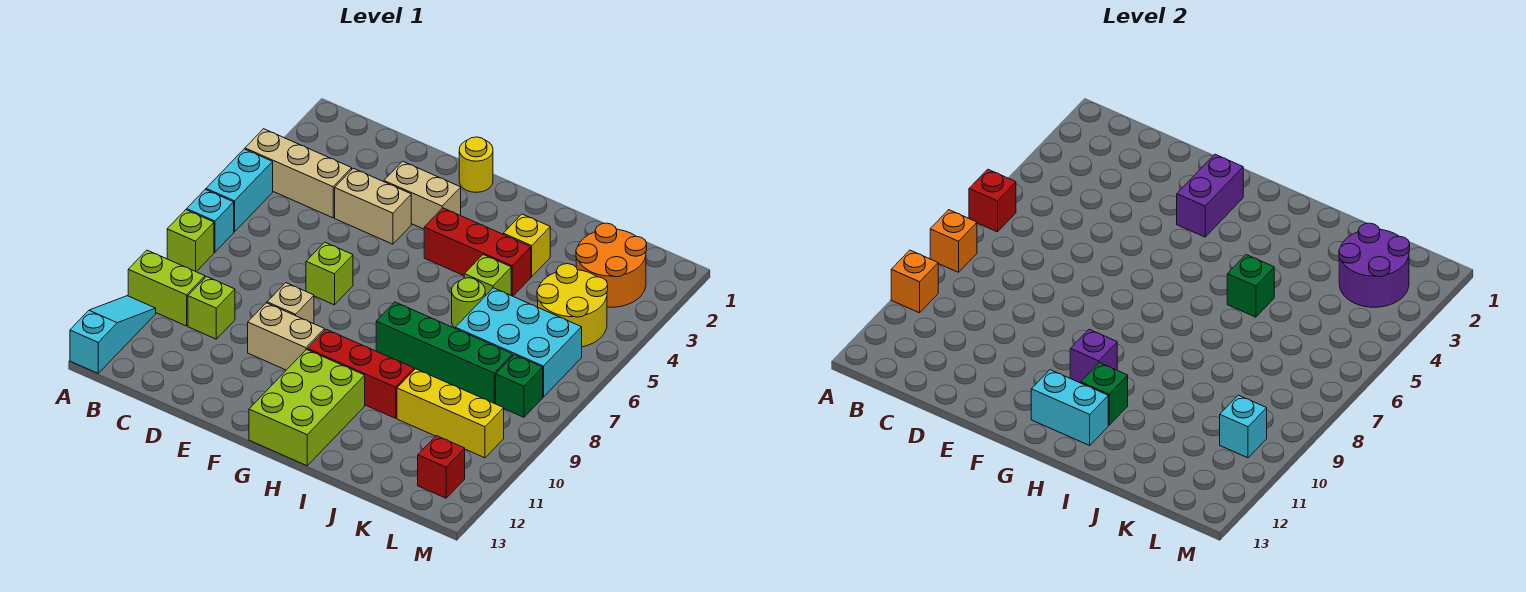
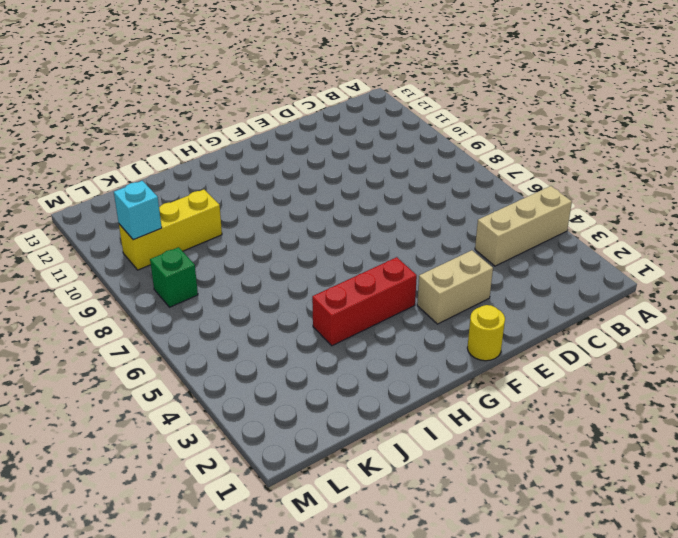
none -> cyan 1x2 brick [206,149,273,232]
none -> cyan 1x1 brick [187,190,234,252]
none -> lime 1x1 brick [167,210,214,272]
none -> lime 1x2 brick [128,250,205,326]

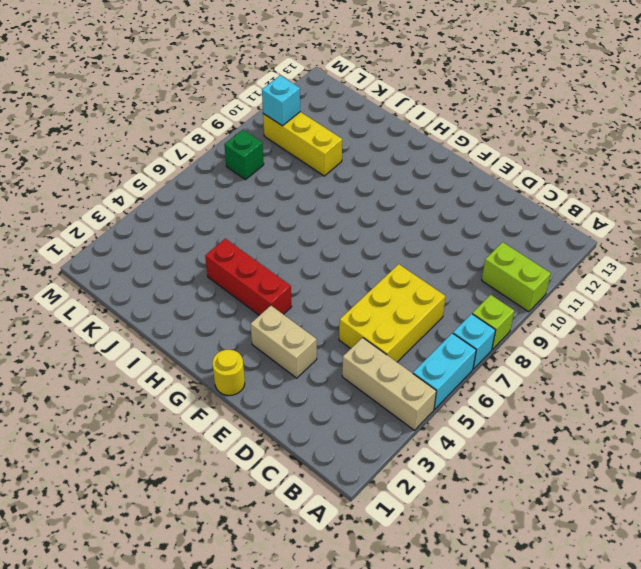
yellow 2x3 brick [339,264,446,362] -> none
none -> cyan 1x3 slope [70,296,156,373]
none -> lime 1x1 brick [188,277,235,339]
none -> tan 1x2 brick [335,168,411,244]
none -> lime 1x1 brick [306,242,353,305]

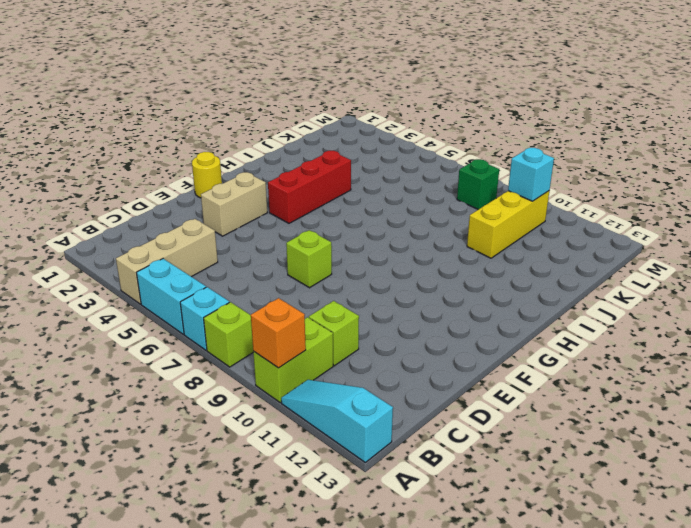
none -> tan 1x2 brick [335,168,411,244]
none -> tan 1x1 brick [267,283,314,324]
none -> tan 1x2 brick [248,303,325,370]
none -> red 1x3 brick [307,329,414,418]

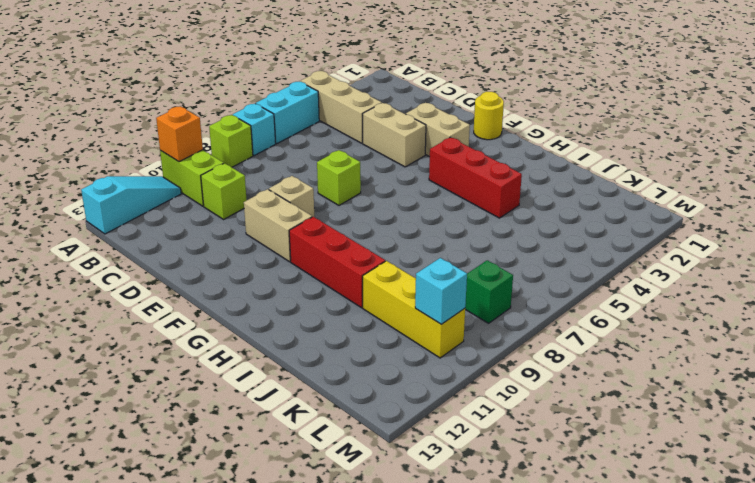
none -> lime 2x3 brick [249,350,365,466]
none -> green 1x4 brick [376,302,513,404]
none -> yellow 1x1 brick [503,214,550,277]
none -> lime 1x1 brick [464,255,511,296]

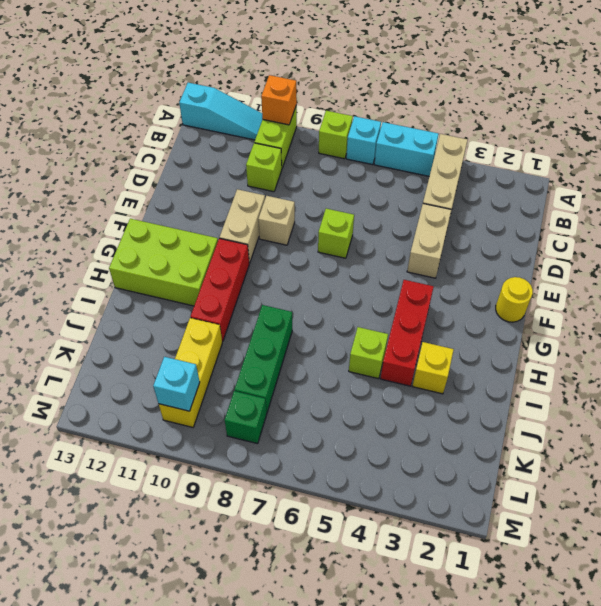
green 1x3 brick [234,305,292,414] -> green 1x4 brick [376,302,513,404]
none -> tan 1x2 brick [384,161,461,229]
none -> lime 1x1 round brick [452,278,485,328]
none -> cyan 2x3 brick [455,288,582,397]
none -> orange 2x2 round brick [576,223,647,307]

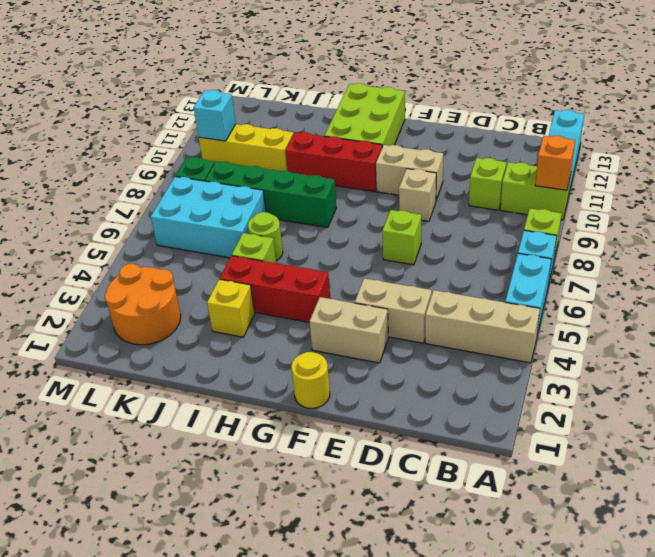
none -> yellow 2x2 round brick [537,264,608,347]
none -> red 1x1 brick [418,436,465,498]
none -> red 1x1 brick [969,169,1016,232]
none -> orange 1x1 brick [930,210,977,272]

